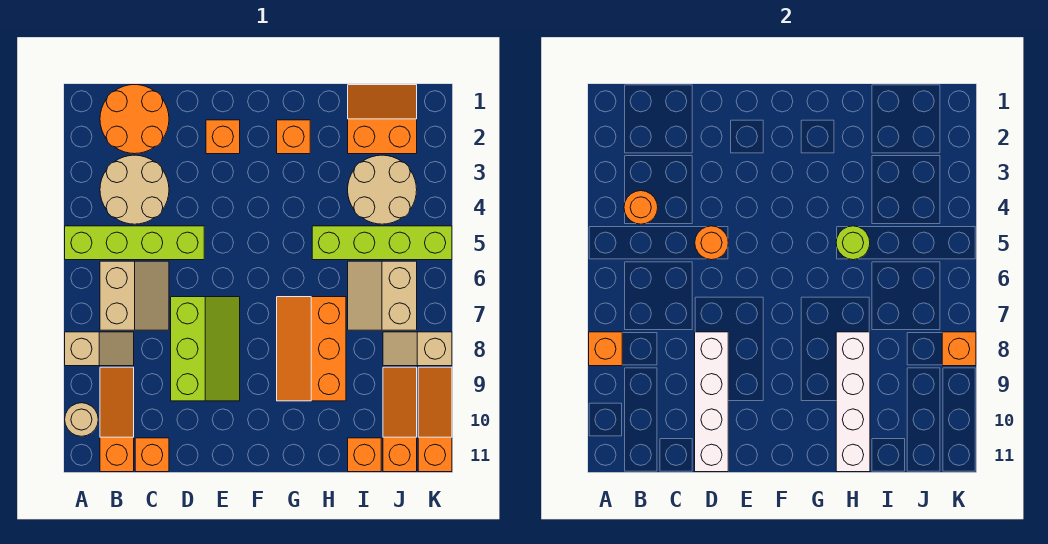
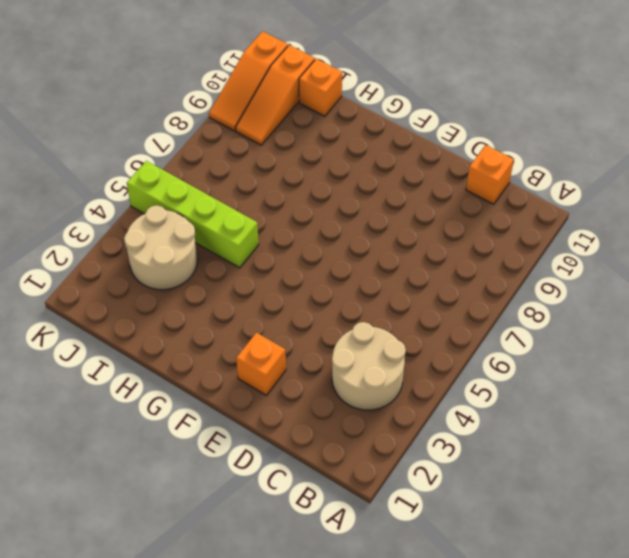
none -> lime 1x4 brick [65,226,204,260]
none -> tan 1x2 slope [65,332,134,366]
none -> tan 1x1 round brick [65,403,98,436]

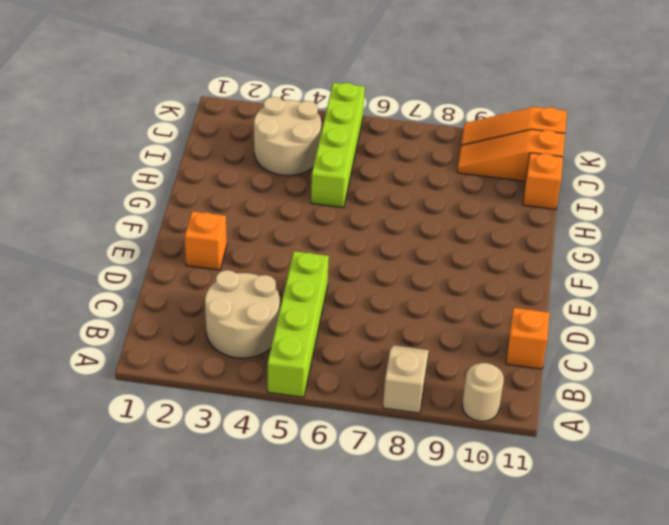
none -> orange 2x2 round brick [100,85,169,154]
none -> tan 2x2 slope [100,261,169,330]
none -> orange 1x3 slope [100,367,134,472]

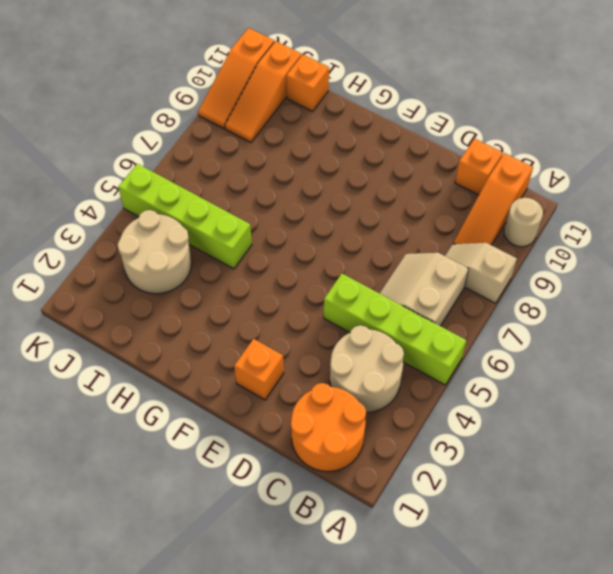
none -> lime 2x3 slope [171,297,240,401]
none -> orange 1x1 brick [277,120,310,154]
none -> orange 2x3 slope [277,297,346,401]

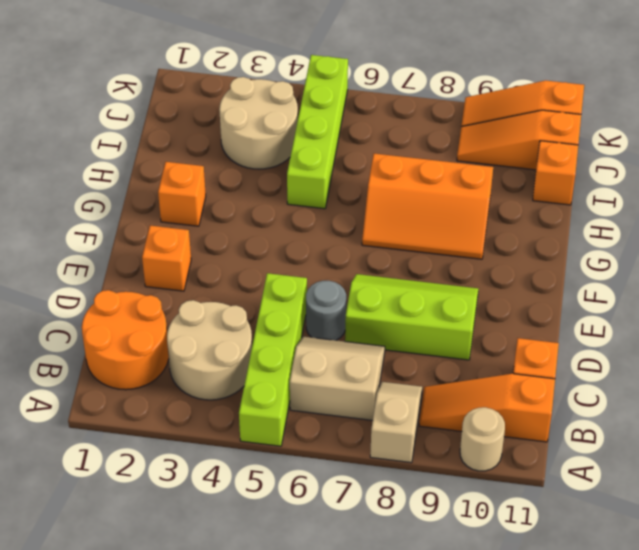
grey 1x1 round brick [306,281,346,340] -> none
none -> orange 2x2 slope [348,85,417,154]
none -> tan 2x2 slope [348,261,417,330]
none -> tan 1x2 slope [383,332,452,366]

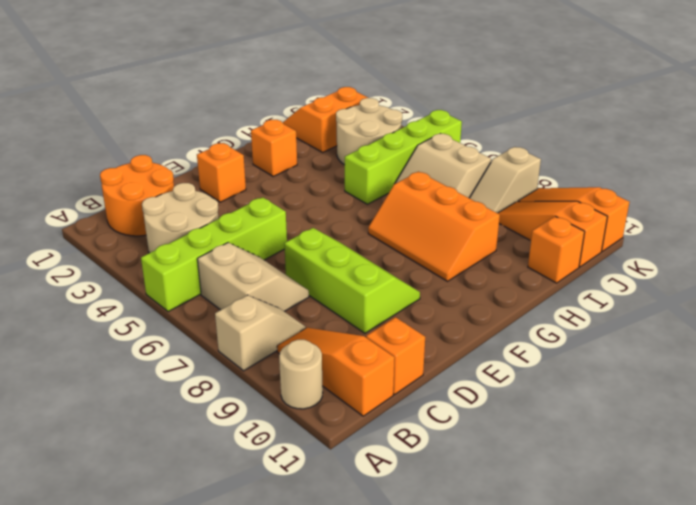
none -> orange 1x1 brick [589,332,622,366]
none -> orange 1x1 round brick [624,191,658,224]
none -> orange 1x1 round brick [695,226,728,260]

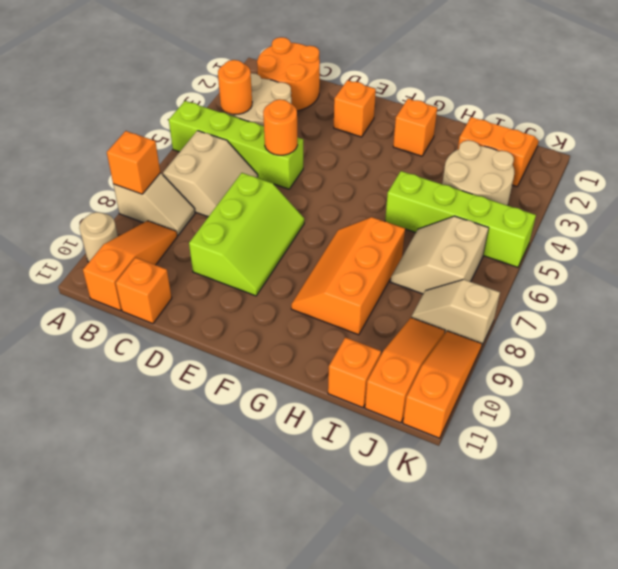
none -> white 1x4 brick [695,332,728,472]
none -> lime 1x1 round brick [836,226,870,260]
none -> white 1x4 brick [836,332,870,472]

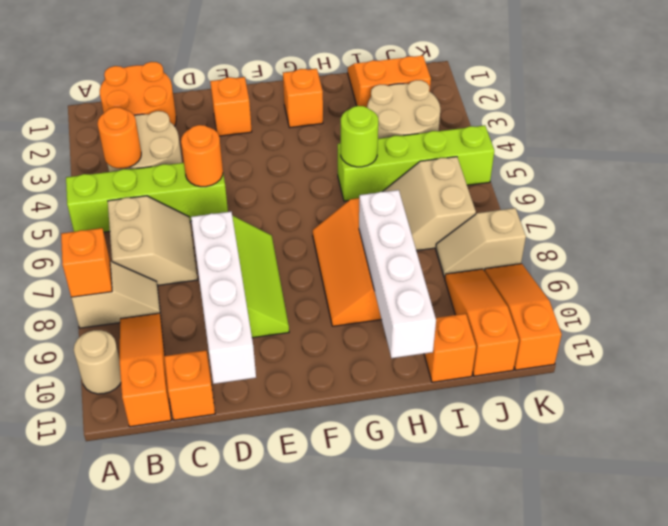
none -> orange 1x1 brick [942,332,976,366]

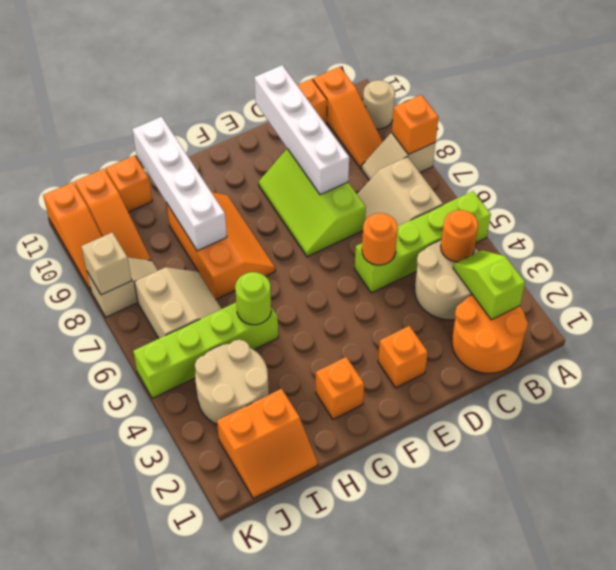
lime 1x2 slope [453,250,525,320] -> none
tan 1x1 brick [81,232,132,295] -> orange 1x1 brick [942,332,976,366]

